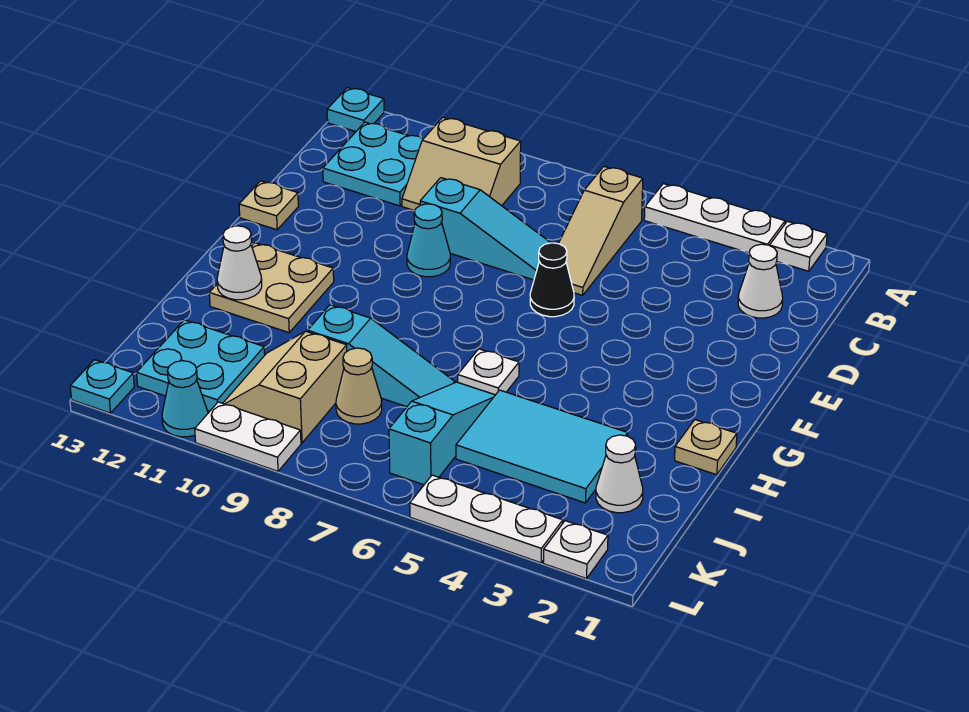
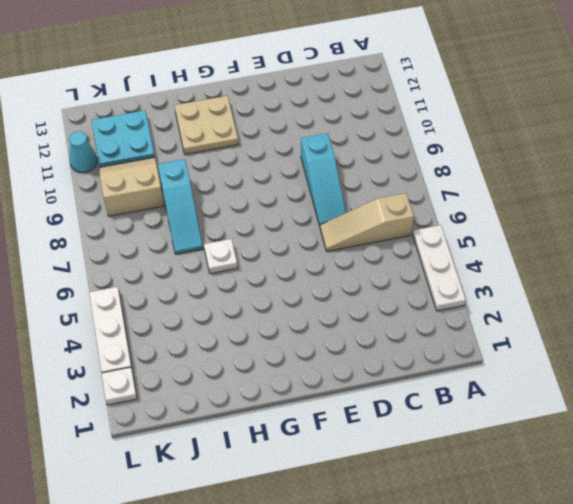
none -> white 1x1 plate [770,221,827,271]
none -> cyan 1x1 plate [327,88,384,132]
none -> tan 2x2 slope [402,117,521,211]

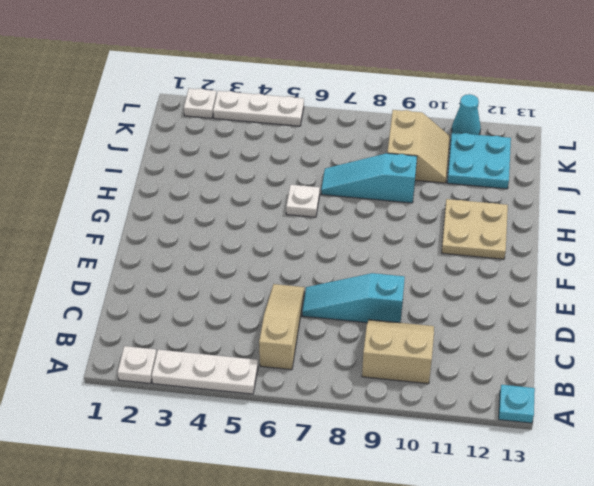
none -> cyan 2x2 plate [323,122,423,206]
none -> white 1x1 cone [738,244,783,318]
none -> black 1x1 cone [530,243,574,317]

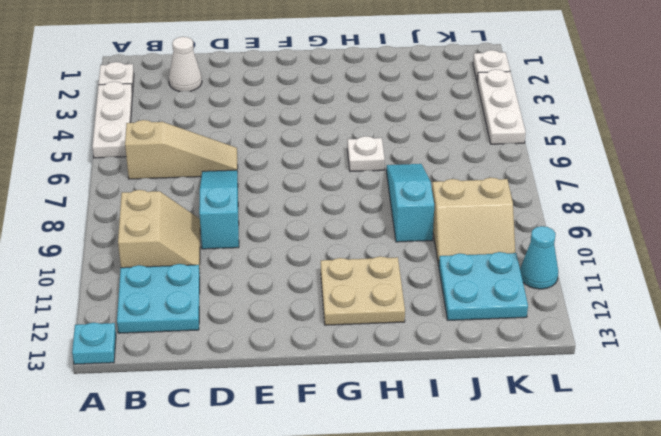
none -> black 1x1 cone [530,243,574,317]
none -> cyan 1x1 cone [407,204,450,277]
none -> tan 1x1 plate [239,181,298,230]

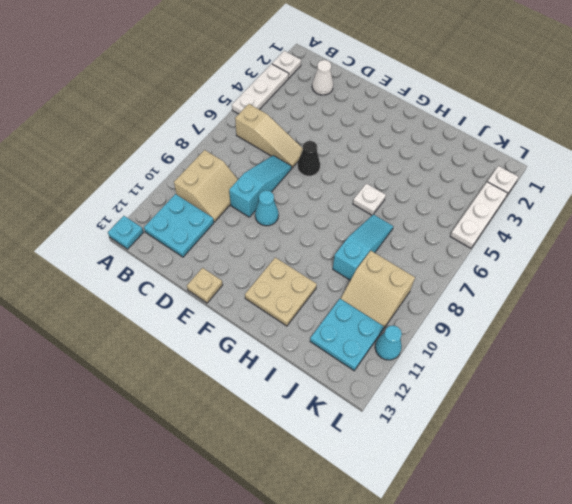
none -> tan 1x1 plate [675,420,737,475]
none -> cyan 2x3 tile [456,390,628,503]
none -> cyan 1x3 slope [389,382,495,485]

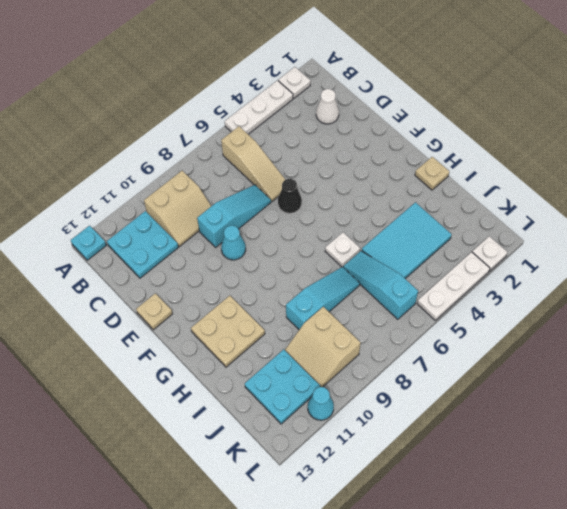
none -> white 1x1 cone [596,435,643,513]
none -> tan 1x1 cone [336,348,382,424]
none -> white 1x2 plate [195,402,301,471]

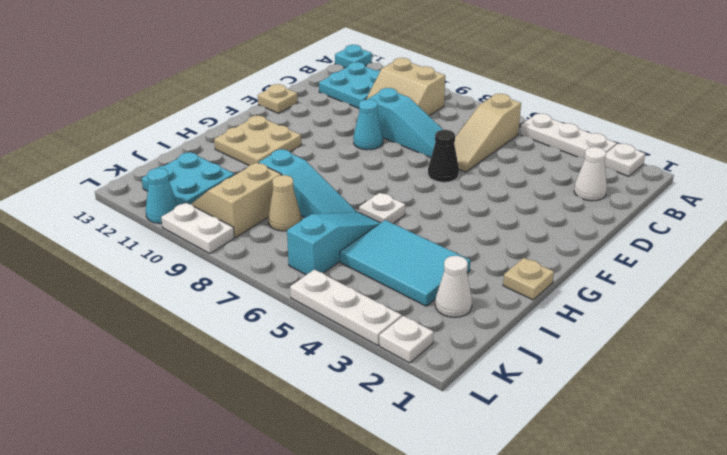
none -> cyan 1x1 plate [70,360,134,413]
none -> white 1x1 cone [217,226,262,300]

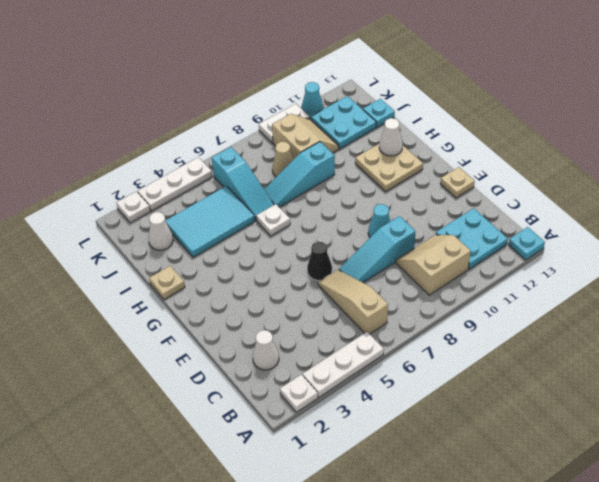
cyan 1x1 plate [363,99,395,127] -> cyan 1x1 plate moved to [70,360,134,413]

